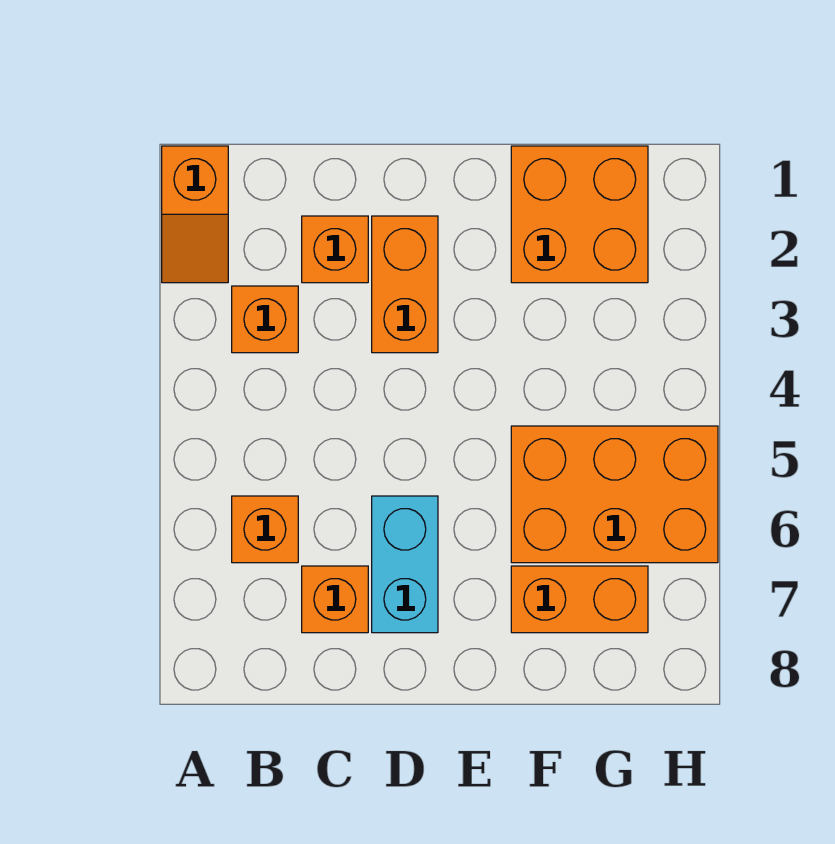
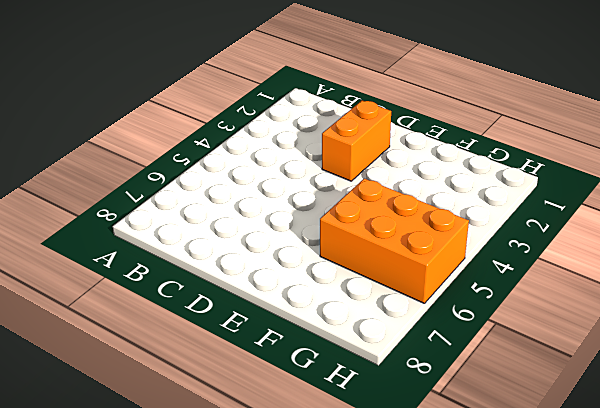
none -> orange 1x2 slope [162,146,228,283]
none -> orange 1x1 brick [232,286,298,353]

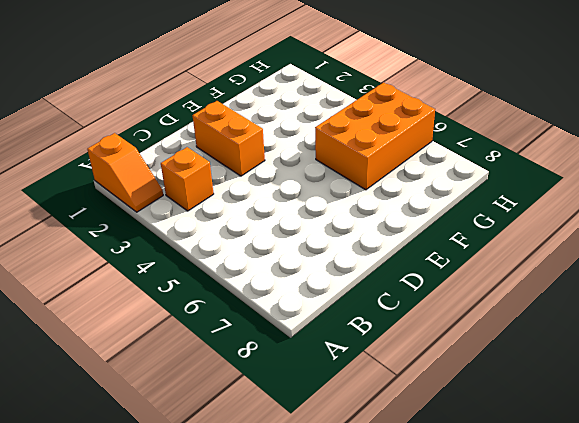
none -> orange 1x1 brick [232,496,298,563]
none -> orange 1x1 brick [302,216,368,283]

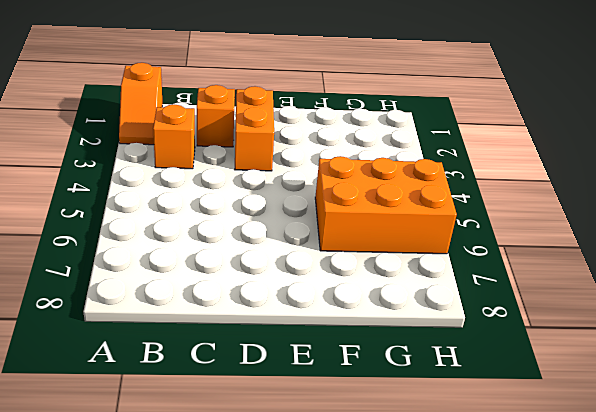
none -> orange 1x1 brick [232,496,298,563]
none -> orange 1x1 brick [302,566,368,633]

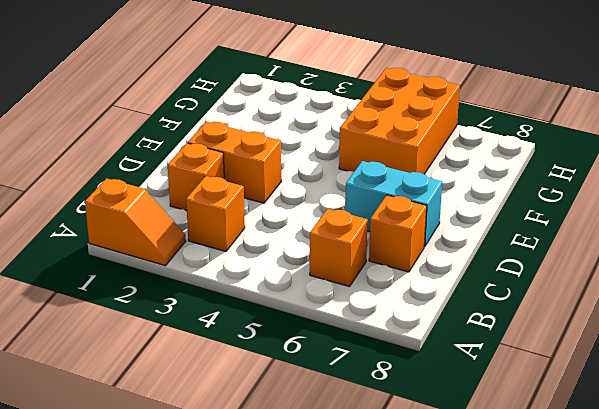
none -> orange 2x2 brick [511,146,648,283]
none -> orange 1x2 brick [511,566,648,633]

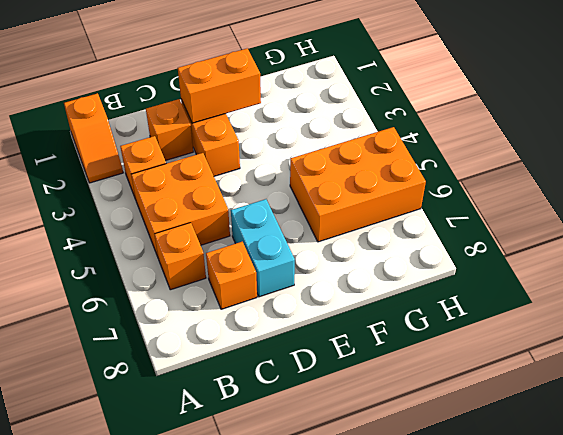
orange 2x2 brick [131,153,230,257] -> orange 2x2 brick moved to [511,146,648,283]
orange 1x2 brick [178,48,261,123] -> orange 1x2 brick moved to [511,566,648,633]

